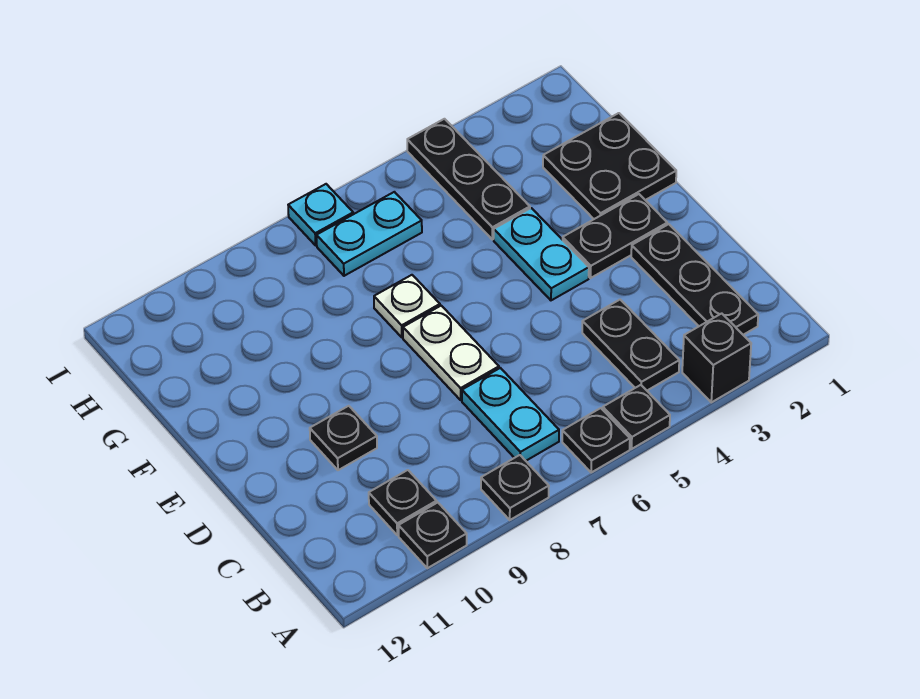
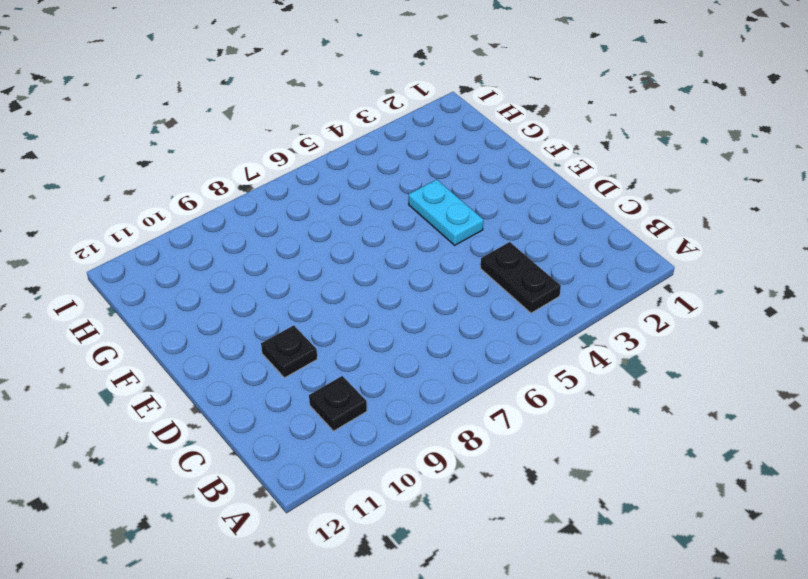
none -> black 1x1 brick [682,313,751,402]
none -> black 1x1 plate [603,385,670,449]
none -> black 1x1 plate [562,408,630,473]

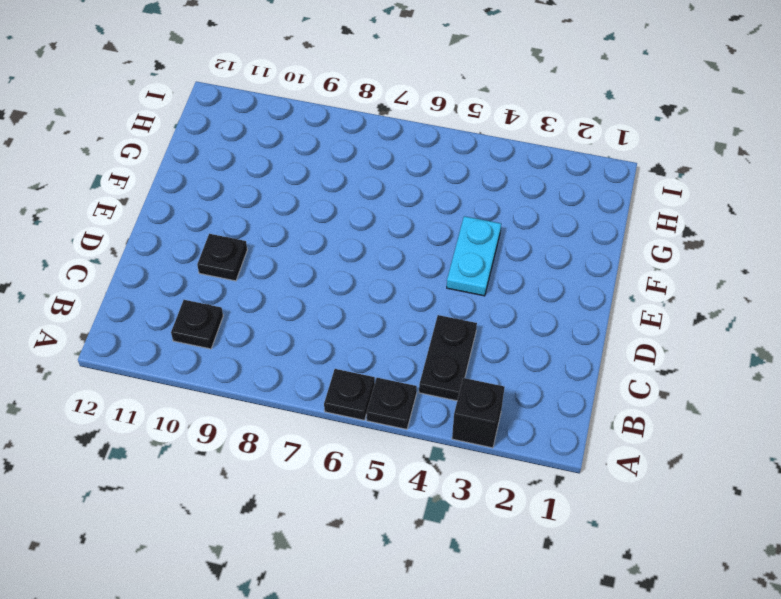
none -> black 1x1 plate [481,455,549,520]
none -> black 1x1 plate [399,503,467,568]
none -> black 1x3 plate [631,224,758,335]

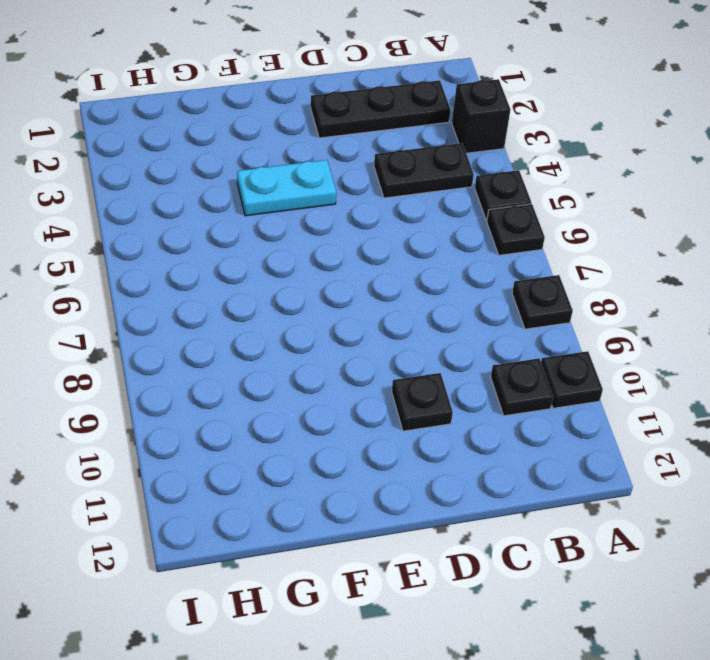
none -> cyan 1x2 plate [462,368,559,461]
none -> white 1x2 plate [403,306,499,400]
none -> black 1x2 plate [563,194,667,278]

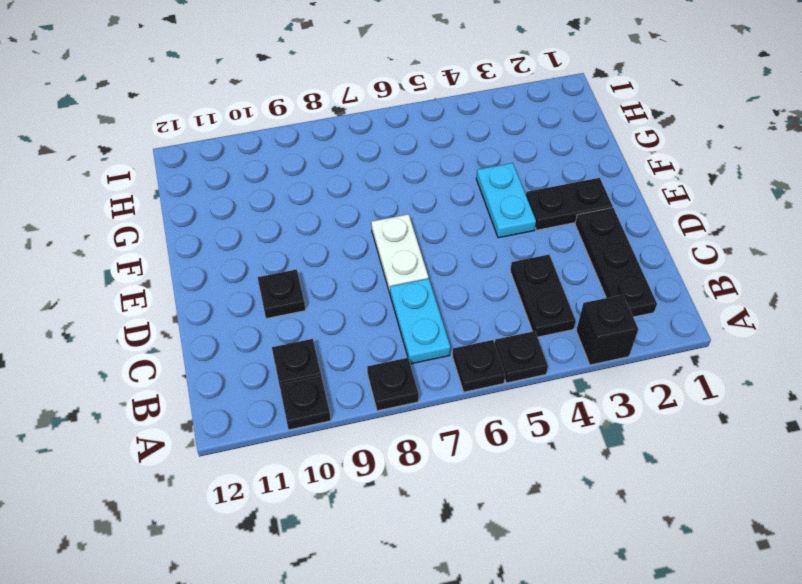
none -> black 2x2 plate [543,113,676,219]
none -> white 1x1 plate [374,275,440,337]
none -> black 1x3 plate [407,119,530,239]

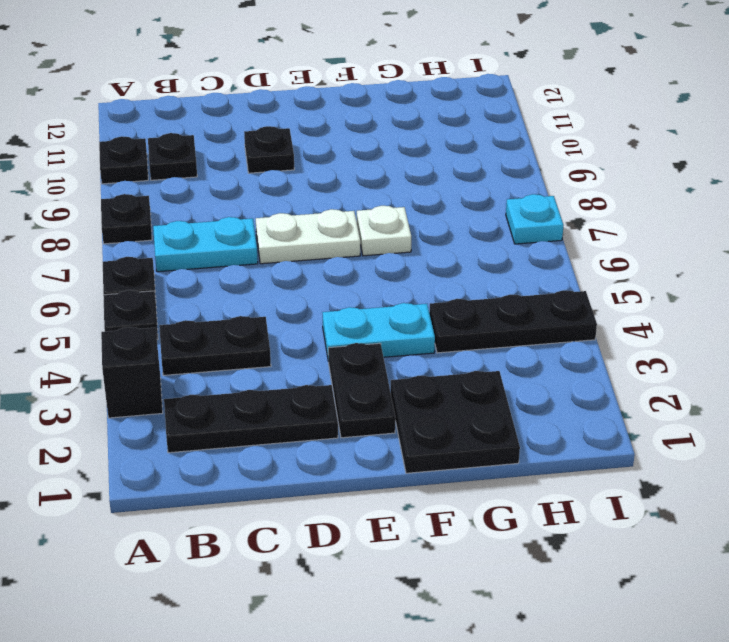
none -> cyan 1x2 plate [317,192,422,276]

